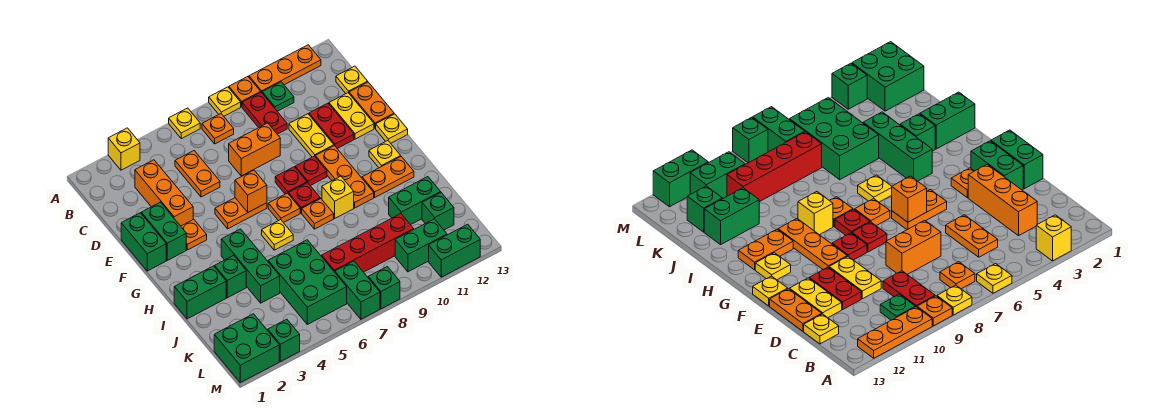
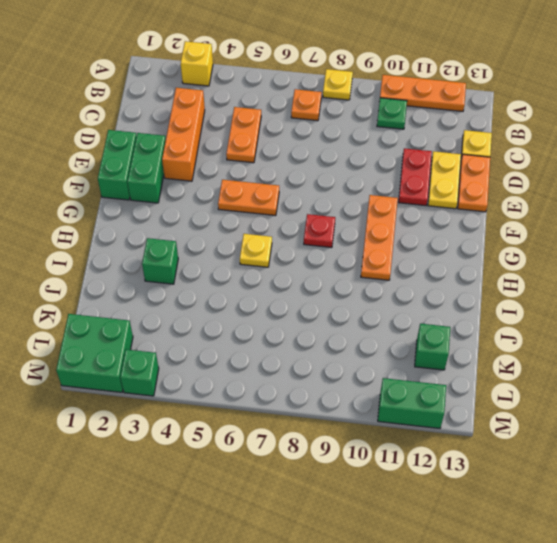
none -> yellow 1x1 plate [169,108,200,139]
none -> orange 1x1 plate [229,77,261,107]
none -> red 1x2 plate [242,92,287,134]
none -> orange 1x2 brick [229,123,280,176]

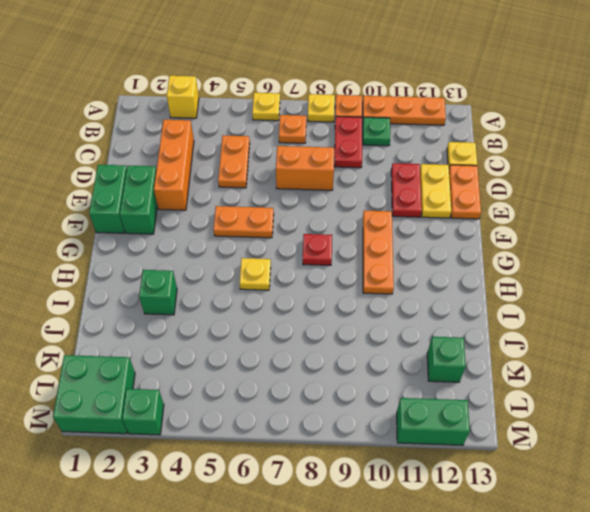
none -> yellow 1x2 plate [289,114,334,157]
none -> orange 1x1 plate [181,219,207,250]
none -> red 1x1 plate [275,167,307,194]
none -> red 1x1 plate [295,156,327,186]

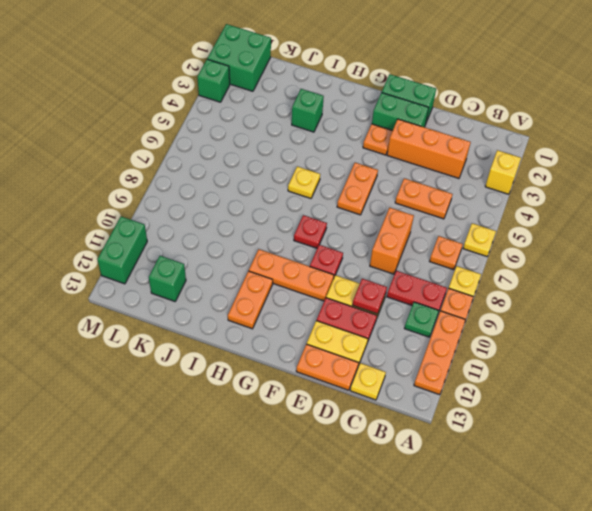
red 1x1 plate [353,279,387,314] -> red 1x1 plate moved to [275,167,307,194]
none -> yellow 1x1 plate [376,114,408,143]
none -> orange 1x1 plate [268,193,300,223]
none -> yellow 1x1 plate [369,141,401,168]
none -> green 1x3 brick [221,229,280,303]

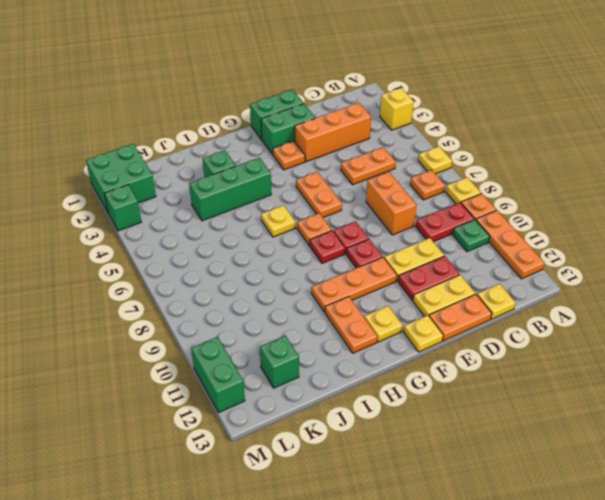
none -> orange 1x1 plate [302,199,334,229]
none -> yellow 1x1 brick [322,176,354,218]
none -> green 1x2 brick [174,266,226,319]
none -> green 2x3 brick [268,240,347,324]

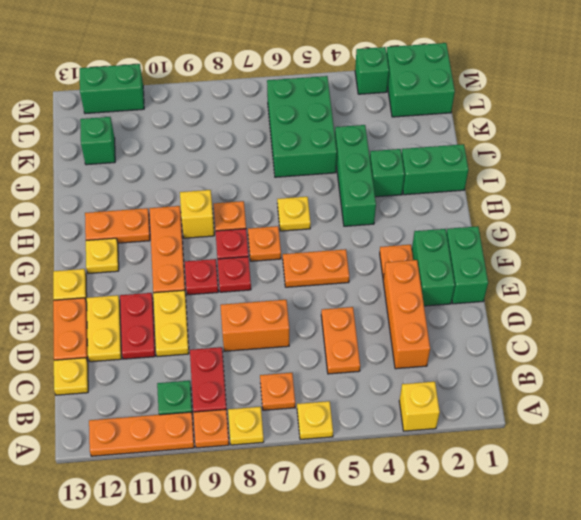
none -> green 1x2 brick [389,177,441,225]
none -> red 1x4 brick [322,214,414,272]
none -> green 1x2 brick [335,261,380,319]
none -> green 1x2 brick [395,219,447,272]

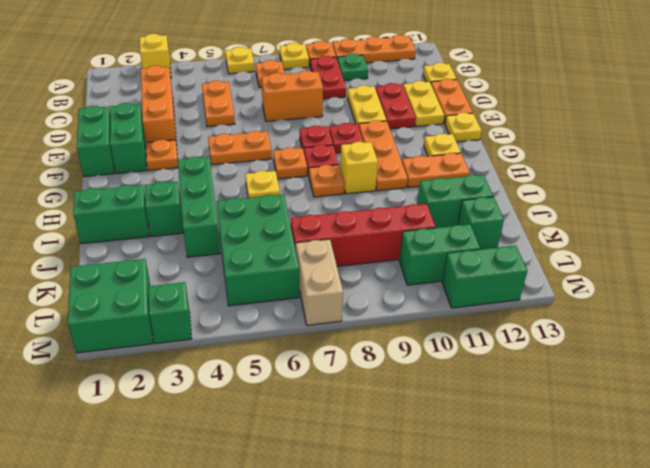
tan 1x2 brick [296,239,343,325] -> green 1x2 brick [335,261,380,319]
none -> green 1x1 brick [368,267,400,309]
none -> orange 1x1 brick [235,170,267,212]

